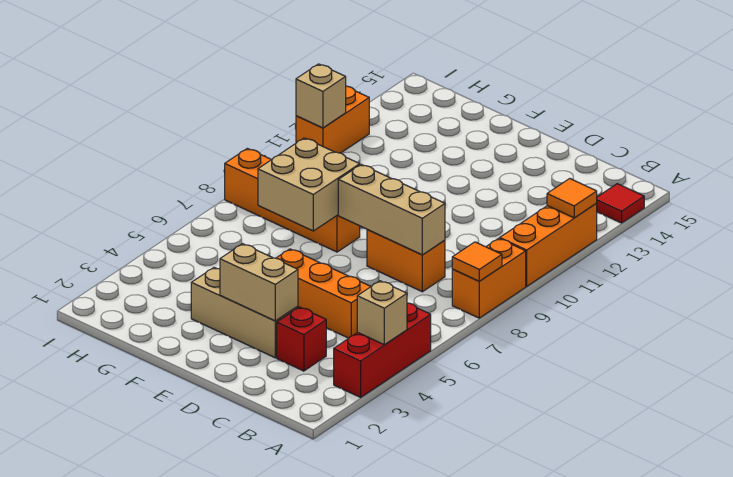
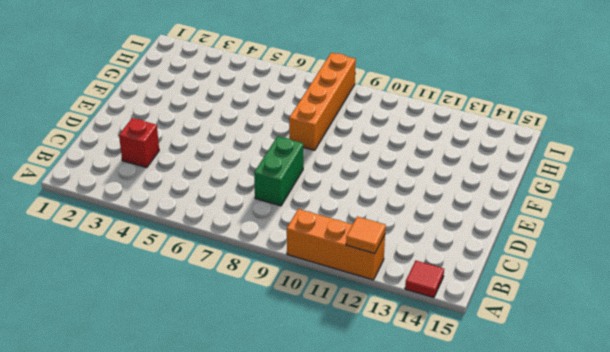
green 1x2 brick [254,136,303,206] -> orange 1x2 brick [367,230,445,292]
none -> red 1x3 brick [334,303,431,397]
none -> orange 1x2 brick [452,238,526,318]
none -> orange 1x3 brick [277,249,371,338]

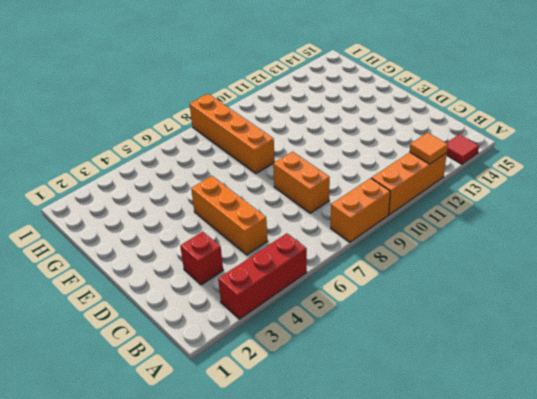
none -> tan 1x3 brick [191,268,298,358]
none -> orange 1x2 brick [296,86,369,153]
none -> tan 1x1 brick [357,281,407,345]

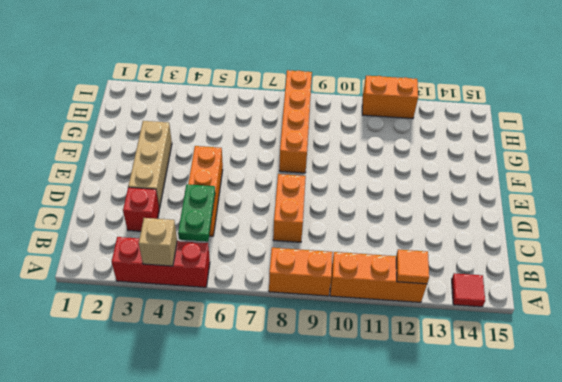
green 1x2 plate [178,184,215,242] -> none
none -> orange 1x1 tile [452,242,502,281]
none -> tan 1x3 brick [338,165,445,255]
none -> tan 1x2 brick [220,244,298,321]

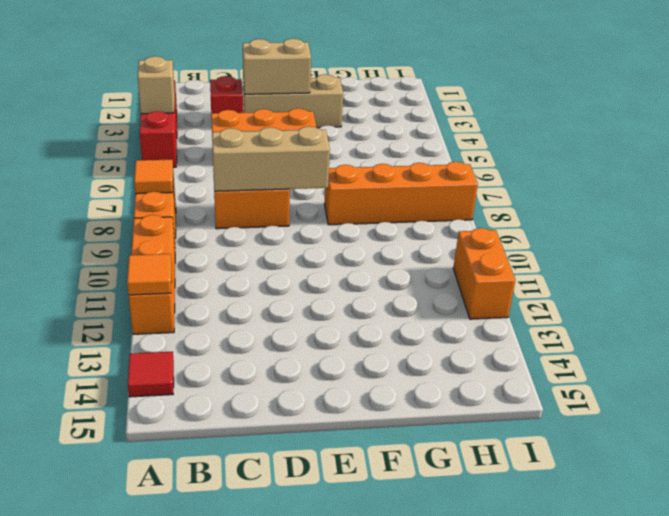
none -> tan 2x2 brick [258,138,360,231]
none -> tan 1x1 brick [296,64,346,128]

